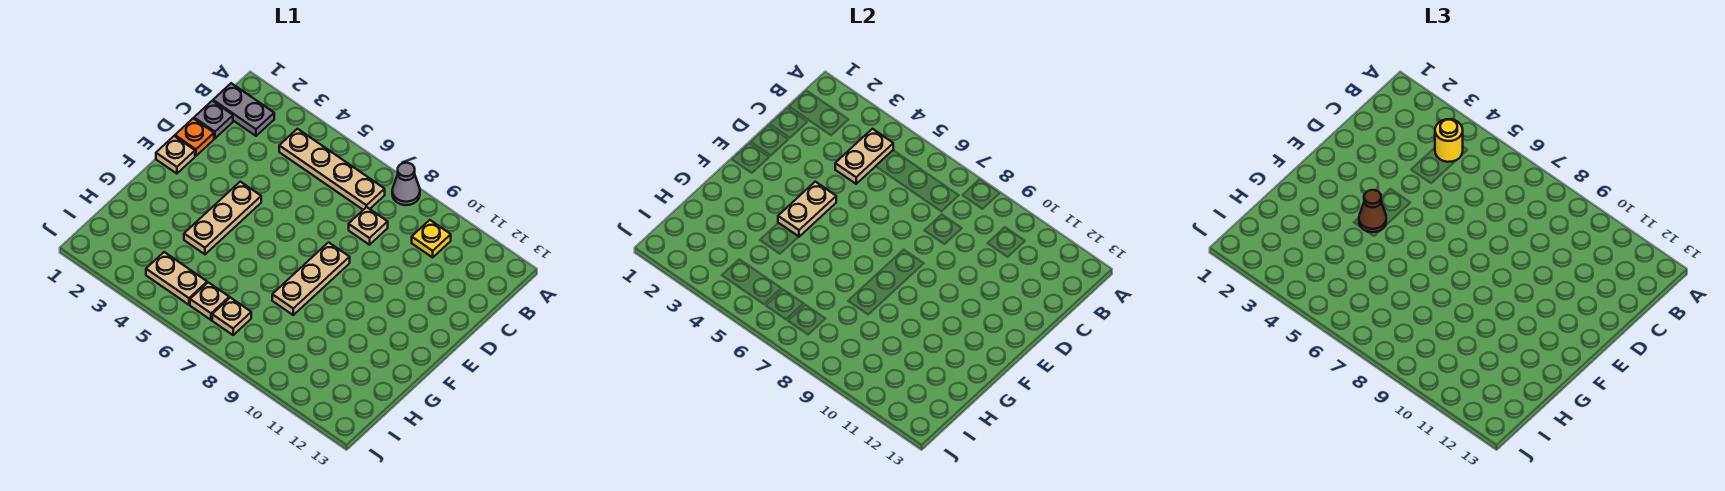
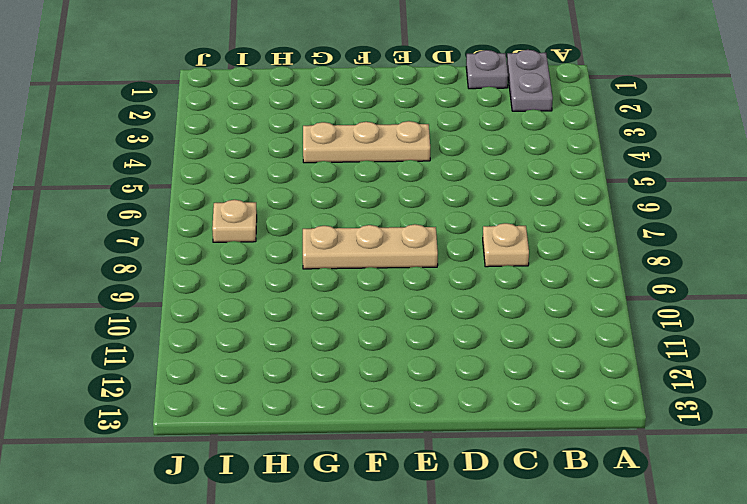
none -> grey 1x1 cone [392,163,420,205]
none -> tan 1x4 plate [279,129,385,210]
none -> yellow 1x1 plate [412,220,451,257]

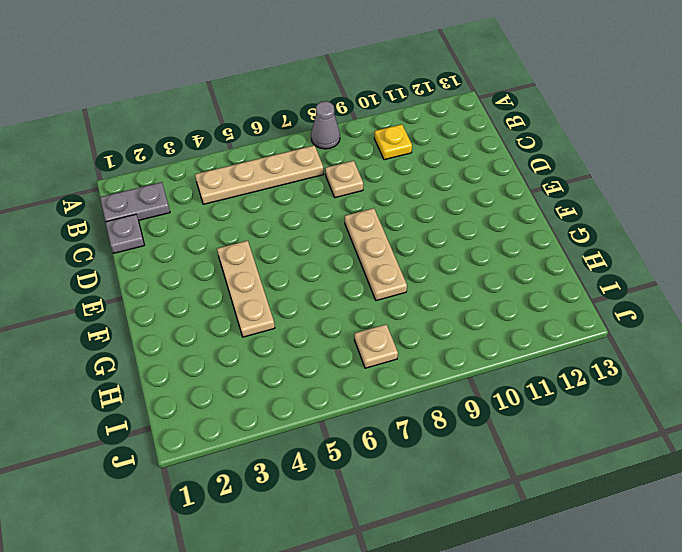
none -> orange 1x1 plate [175,119,214,156]
none -> tan 1x1 plate [156,136,195,174]
none -> tan 1x2 plate [146,252,207,305]

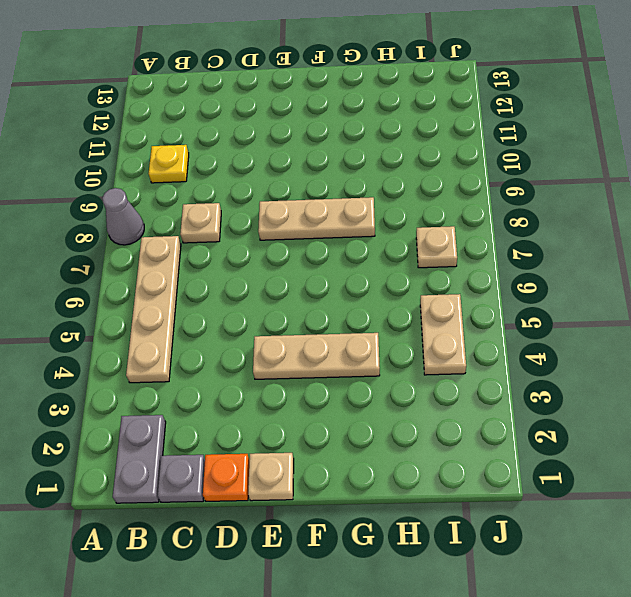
none -> tan 1x1 plate [190,282,229,320]
none -> tan 1x2 plate [835,129,893,184]
none -> tan 1x2 plate [778,182,836,237]

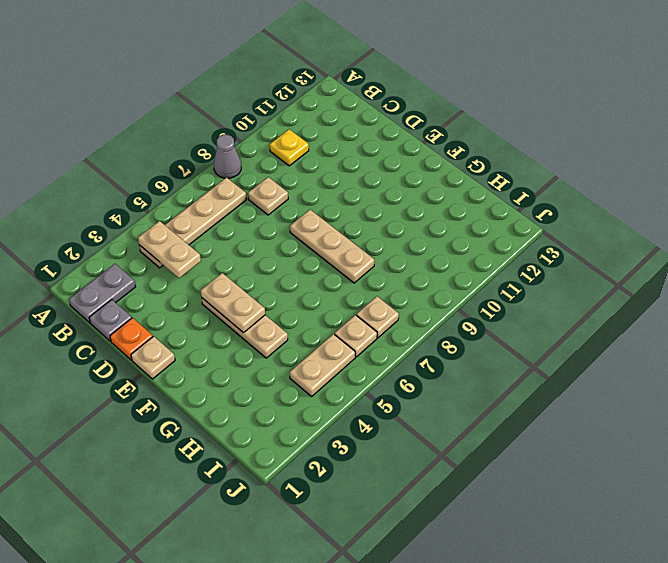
none -> yellow 1x1 round brick [1435,119,1463,162]
none -> brown 1x1 cone [1359,190,1386,232]

